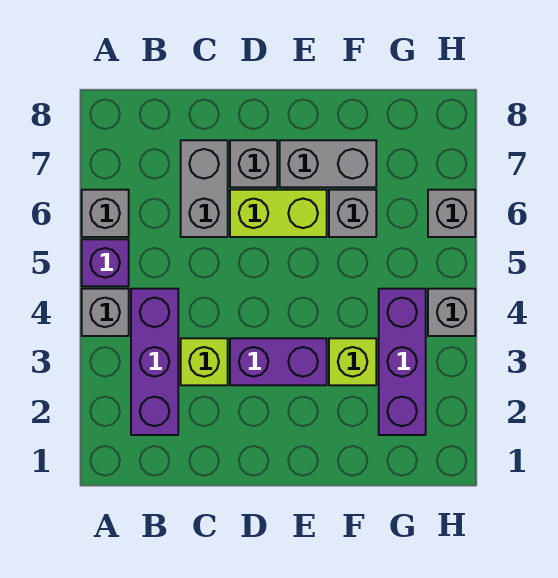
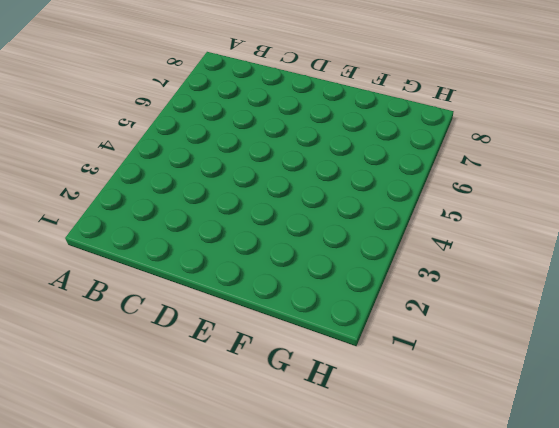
none -> grey 1x1 brick [82,289,129,336]
none -> purple 1x1 brick [82,239,129,286]
none -> grey 1x1 brick [82,190,129,237]

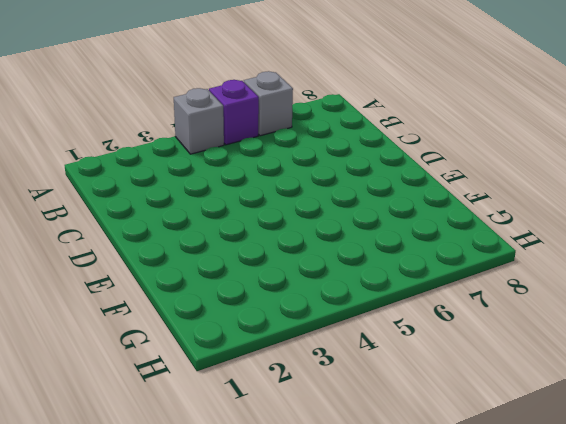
none -> purple 1x3 brick [131,289,178,435]
none -> lime 1x1 brick [181,338,228,385]
none -> grey 1x2 brick [181,140,228,237]

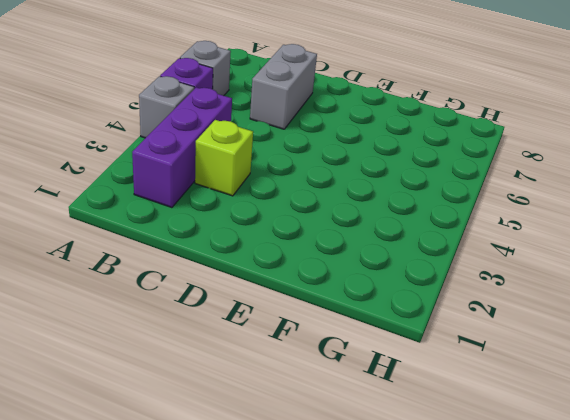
none -> purple 1x2 brick [230,338,327,385]
none -> lime 1x2 brick [230,190,327,237]
none -> grey 1x1 brick [230,140,277,187]

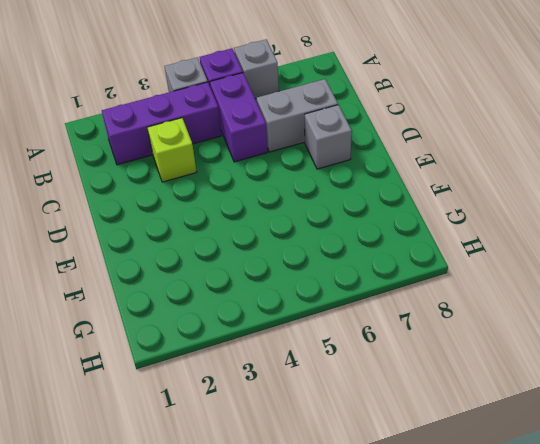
purple 1x2 brick [210,73,268,162] -> purple 1x2 brick moved to [230,338,327,385]
none -> lime 1x2 brick [230,190,327,237]
none -> grey 1x2 brick [280,140,376,187]
none -> lime 1x1 brick [329,338,376,385]

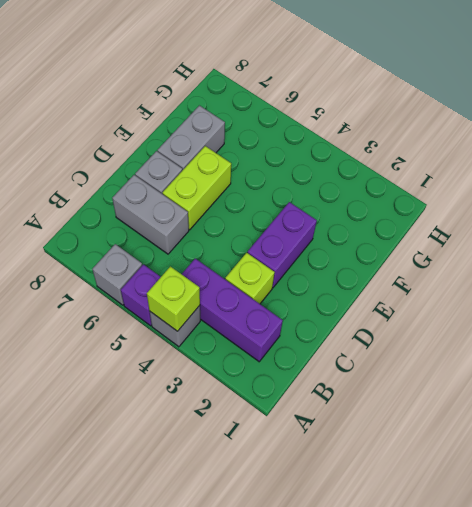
lime 1x1 brick [147,266,200,331] -> lime 1x1 brick moved to [329,338,376,385]
none -> grey 1x1 brick [329,190,376,237]
none -> purple 1x3 brick [379,289,426,435]
none -> grey 1x1 brick [428,289,475,336]

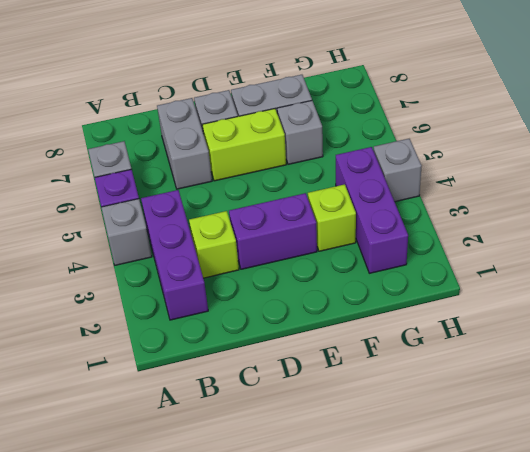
none -> grey 1x1 brick [428,190,475,237]

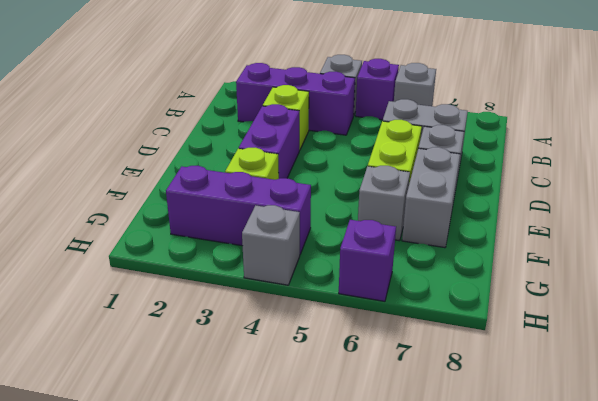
purple 1x1 brick [339,220,396,301] -> grey 1x1 brick [428,190,475,237]

